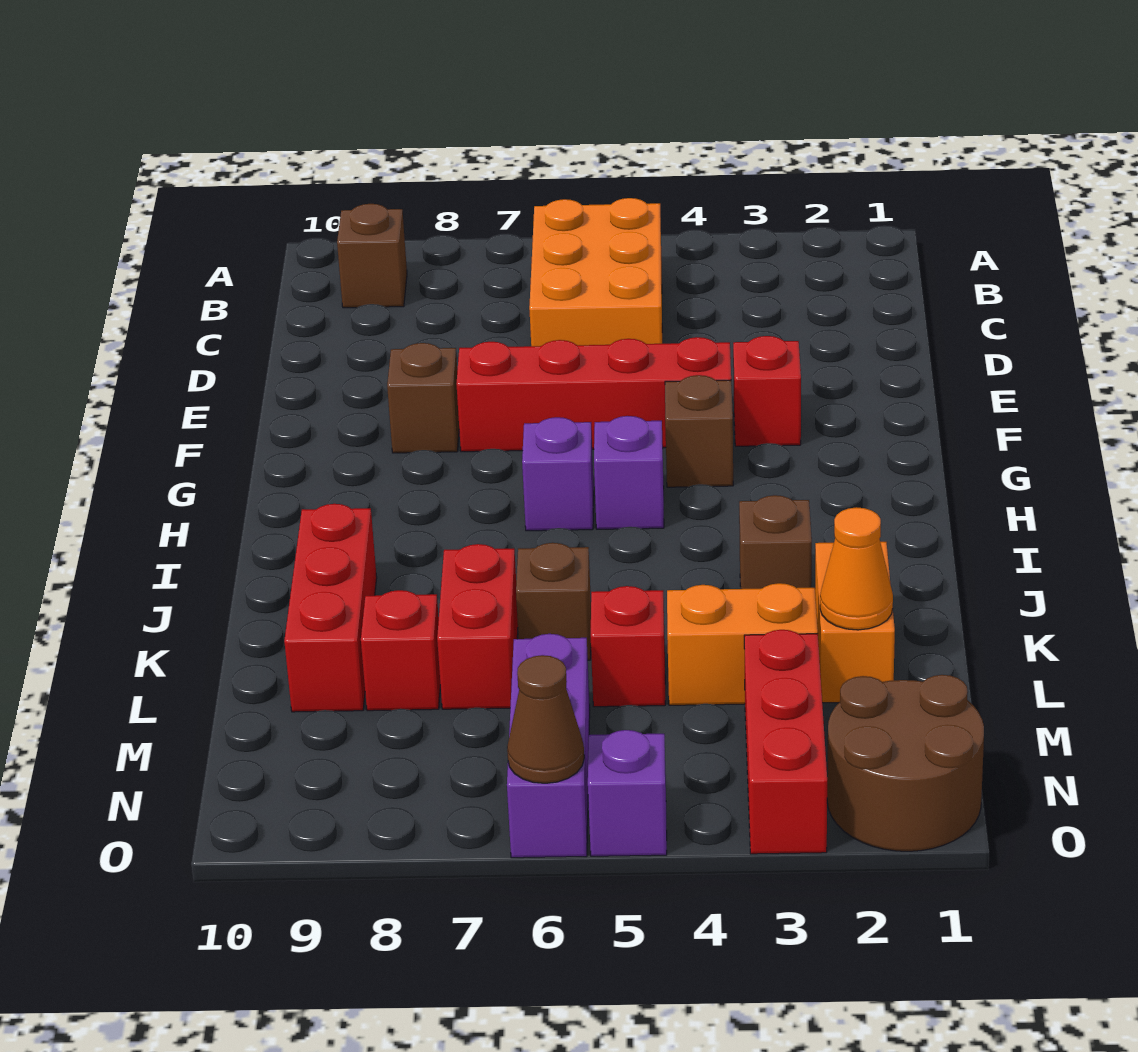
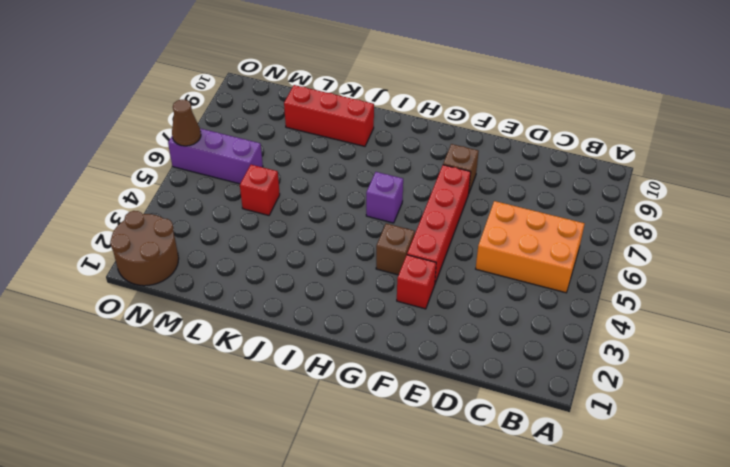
none -> brown 1x1 brick [337,204,407,308]
none -> purple 1x1 brick [594,416,664,529]
none -> brown 1x1 brick [739,495,812,589]

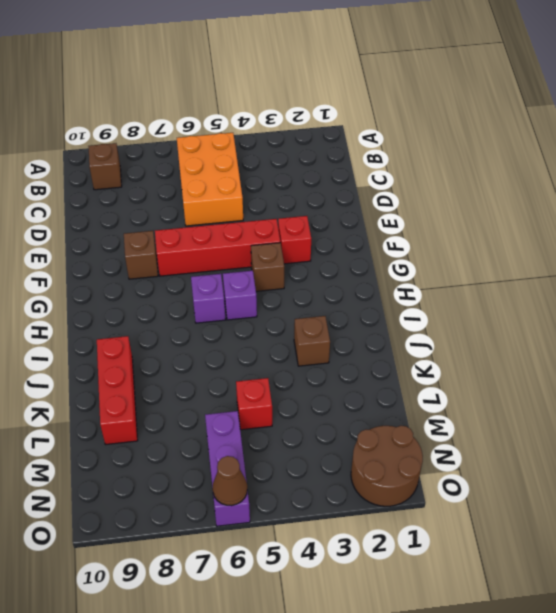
none -> orange 1x2 brick [815,542,895,703]
none -> brown 1x1 brick [516,543,591,660]
none -> red 1x2 brick [437,544,518,709]

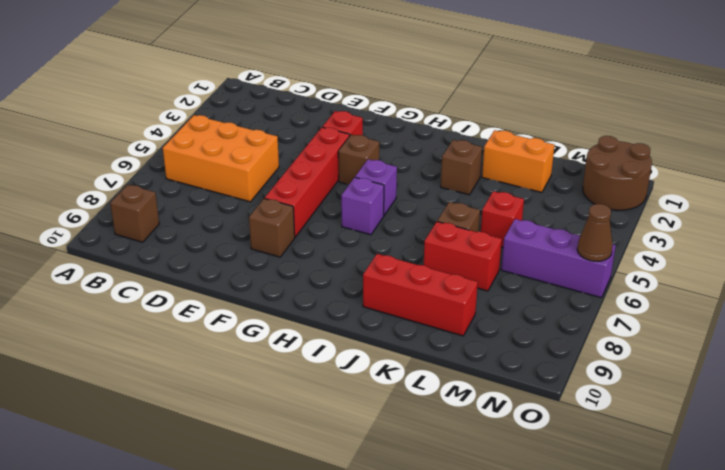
none -> orange 1x2 brick [667,583,818,705]
none -> red 1x1 brick [361,590,440,711]
none -> red 1x3 brick [744,630,827,854]

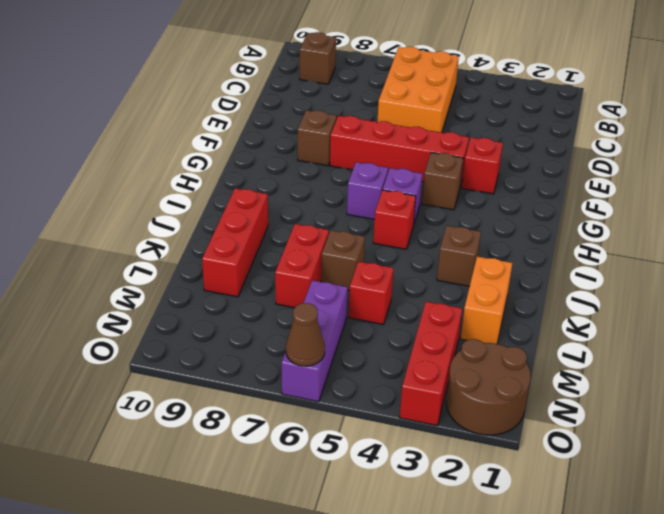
red 1x1 brick [373,190,416,249] -> red 1x1 brick moved to [361,590,440,711]
none -> orange 1x2 brick [667,583,818,705]
none -> purple 1x1 brick [588,730,667,856]
none -> orange 1x1 cone [820,507,893,630]

